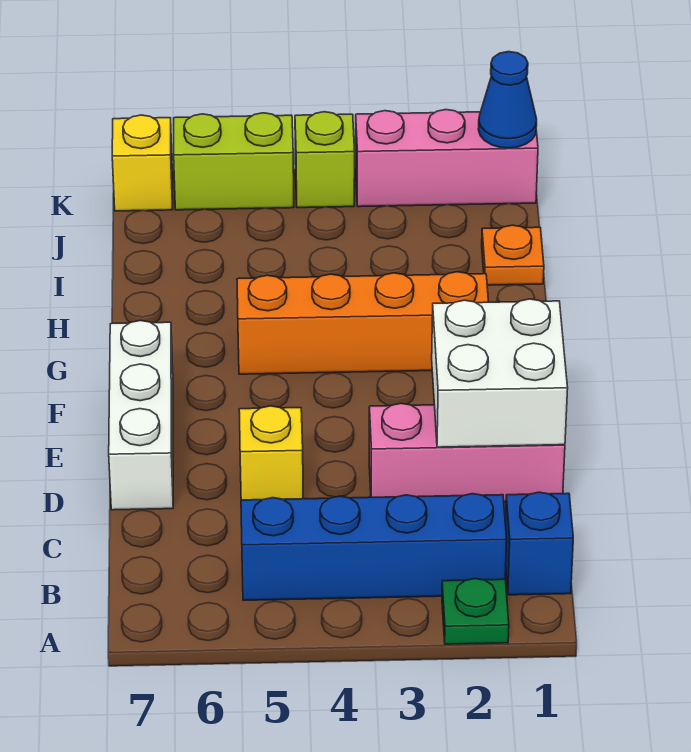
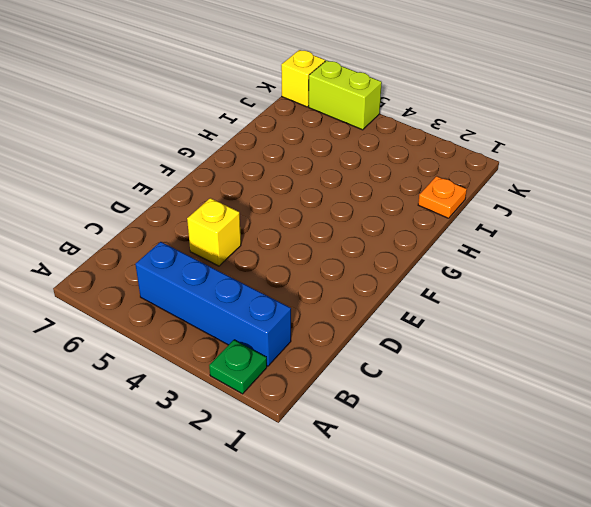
none -> blue 1x1 brick [505,492,573,595]
none -> pink 1x3 brick [369,403,565,502]
none -> white 1x3 brick [109,321,173,510]

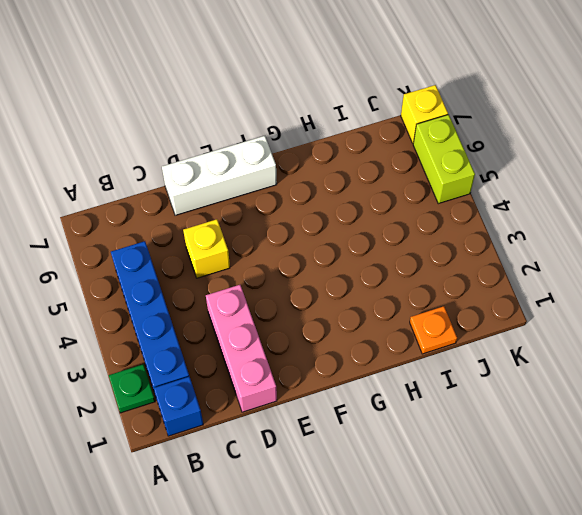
none -> orange 1x4 brick [237,272,488,374]
none -> pink 1x3 brick [356,110,538,207]
none -> lime 1x1 brick [295,112,355,208]

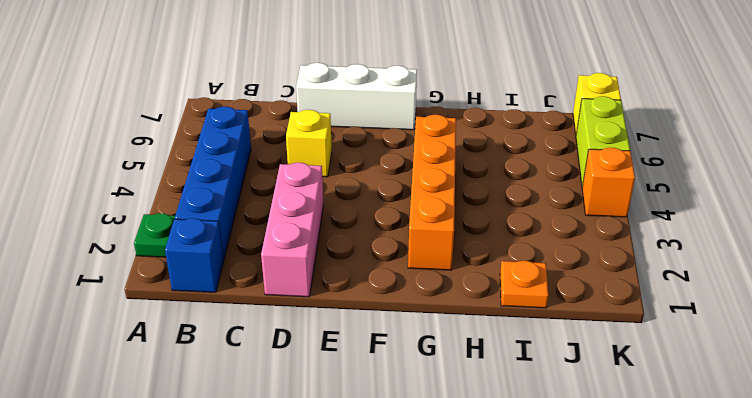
orange 1x1 brick [582,148,635,217] -> lime 1x1 brick [295,112,355,208]
none -> pink 1x3 brick [356,110,538,207]
none -> white 2x2 brick [432,299,568,447]
none -> blue 1x1 cone [478,52,537,148]

